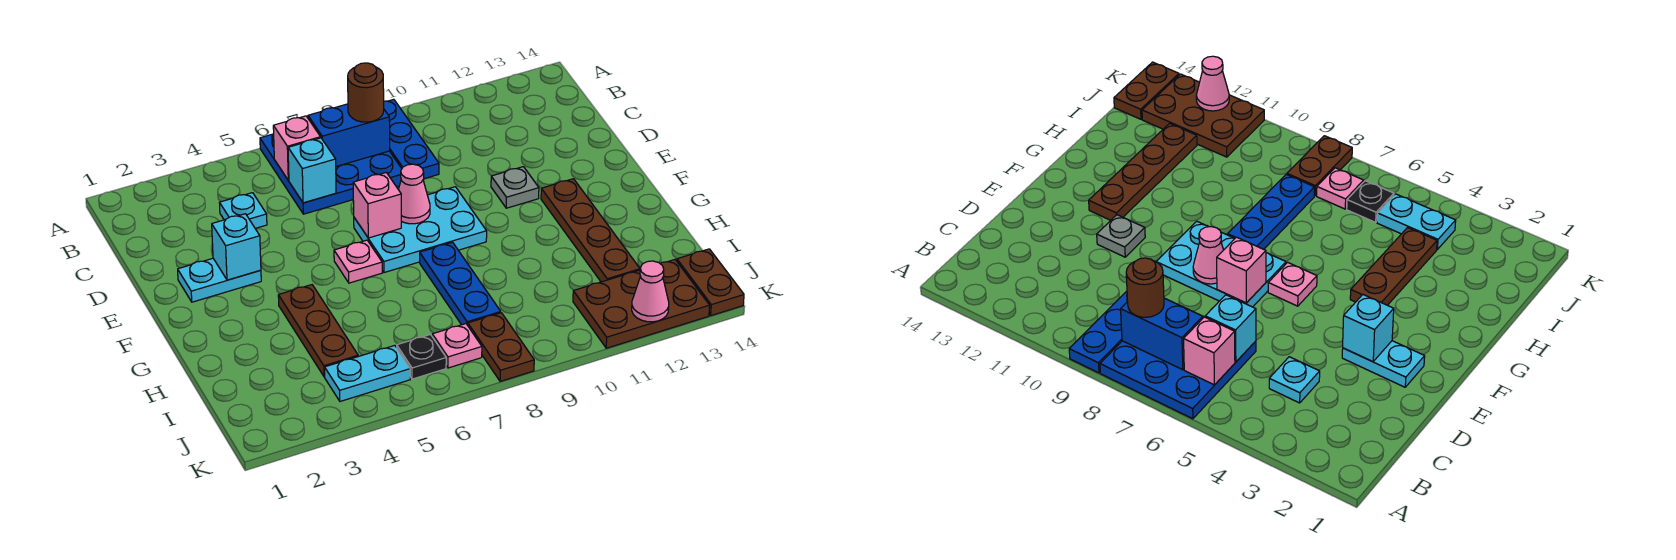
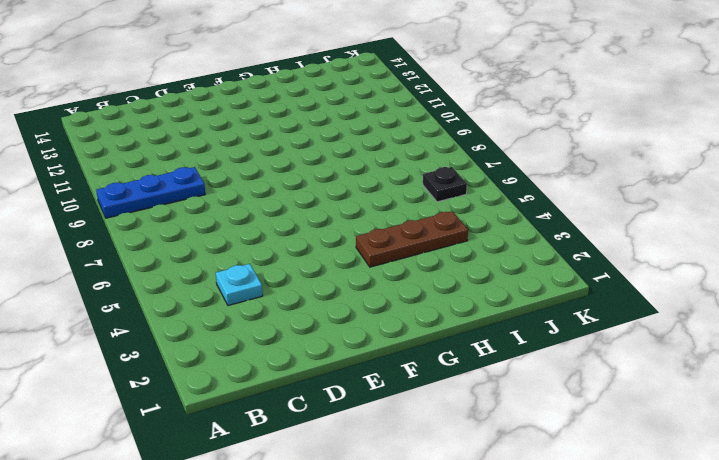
none -> blue 3x3 plate [260,134,402,214]
none -> cyan 1x2 plate [178,258,261,302]
none -> cyan 2x3 plate [354,187,487,273]

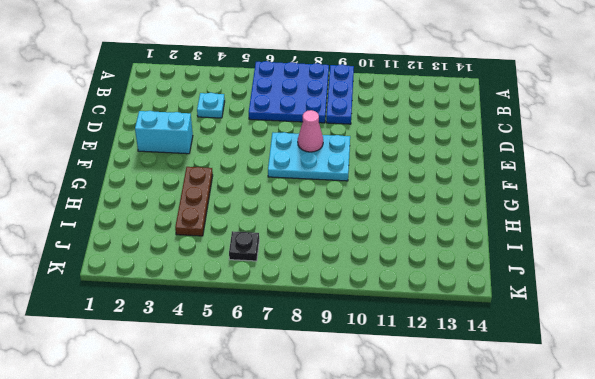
cyan 1x2 brick [135,111,193,154] -> cyan 1x2 plate [178,258,261,302]
none -> grey 1x1 plate [491,167,539,208]
none -> pink 1x1 plate [334,240,382,283]
none -> brown 1x4 plate [541,179,640,282]

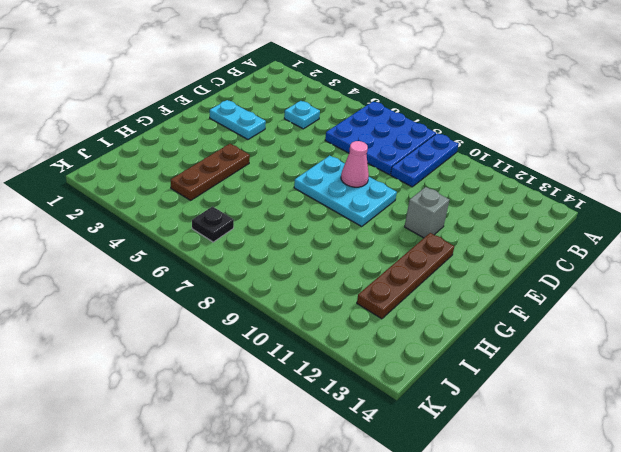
grey 1x1 brick [405,187,449,238] -> grey 1x1 plate [491,167,539,208]
none -> pink 1x1 plate [334,240,382,283]
none -> blue 1x3 plate [420,242,501,325]
none -> cyan 1x2 plate [325,345,410,401]

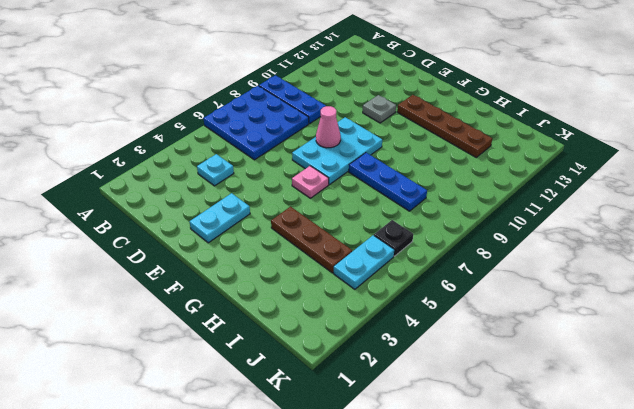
none -> pink 1x1 plate [432,324,482,368]
none -> brown 1x2 plate [468,313,534,381]
none -> brown 2x3 plate [573,260,710,348]

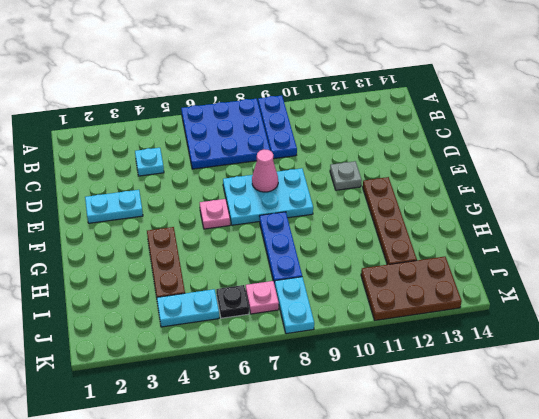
cyan 1x2 plate [275,277,314,334] -> brown 1x2 plate [468,313,534,381]
none -> brown 1x2 plate [677,249,744,316]
none -> pink 1x1 brick [273,116,321,180]
none -> blue 1x2 brick [308,104,390,166]

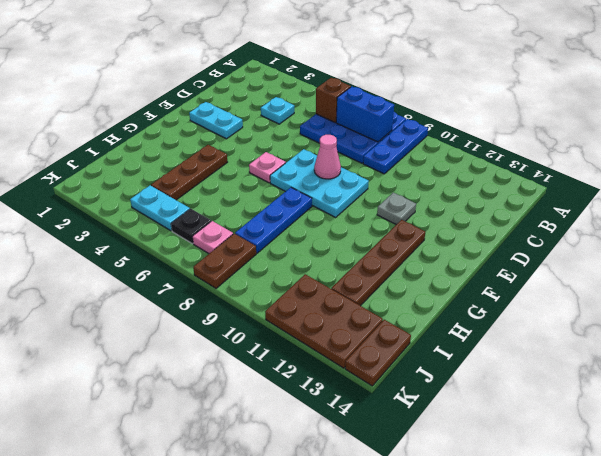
brown 1x1 brick [316,78,351,122] -> pink 1x1 brick [273,116,321,180]
none -> cyan 1x1 brick [288,138,336,203]
none -> cyan 1x1 brick [212,214,261,280]
none -> pink 1x1 brick [353,173,401,238]

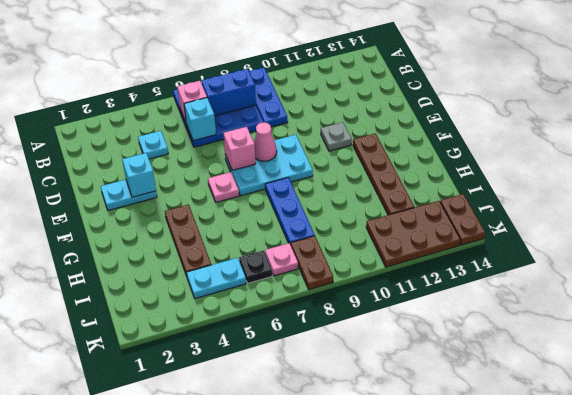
none -> pink 1x1 cone [632,261,669,322]
none -> brown 1x1 round brick [348,63,384,122]

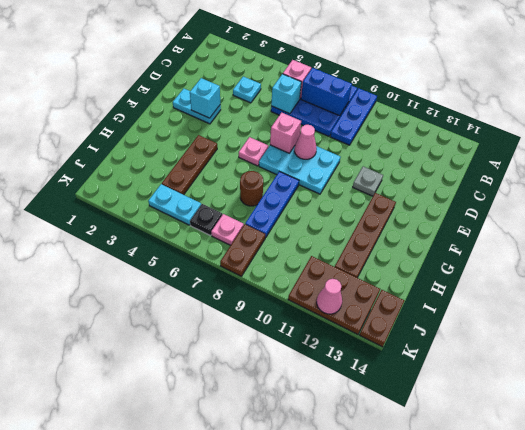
brown 1x1 round brick [240,171,263,206] -> brown 1x1 round brick moved to [348,63,384,122]

